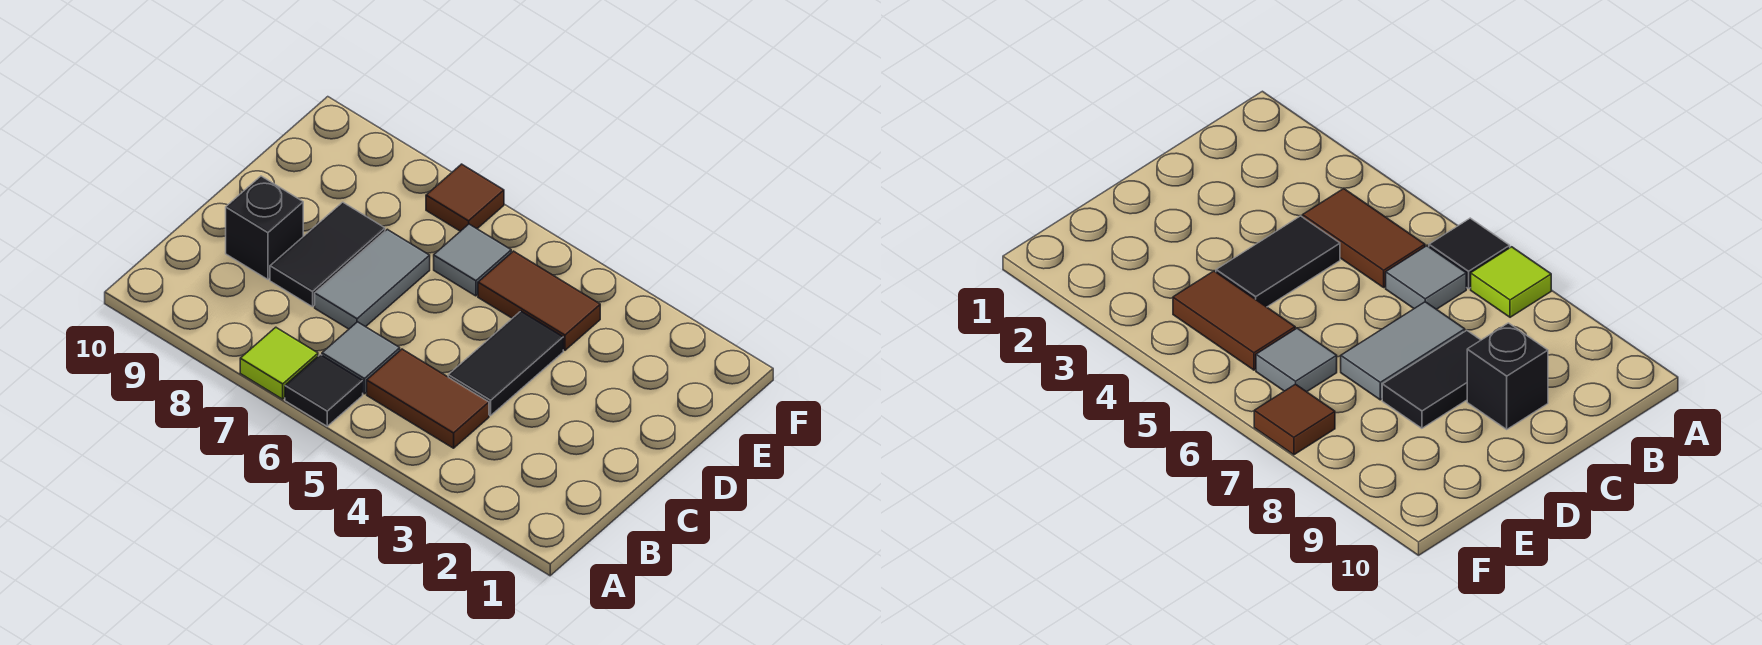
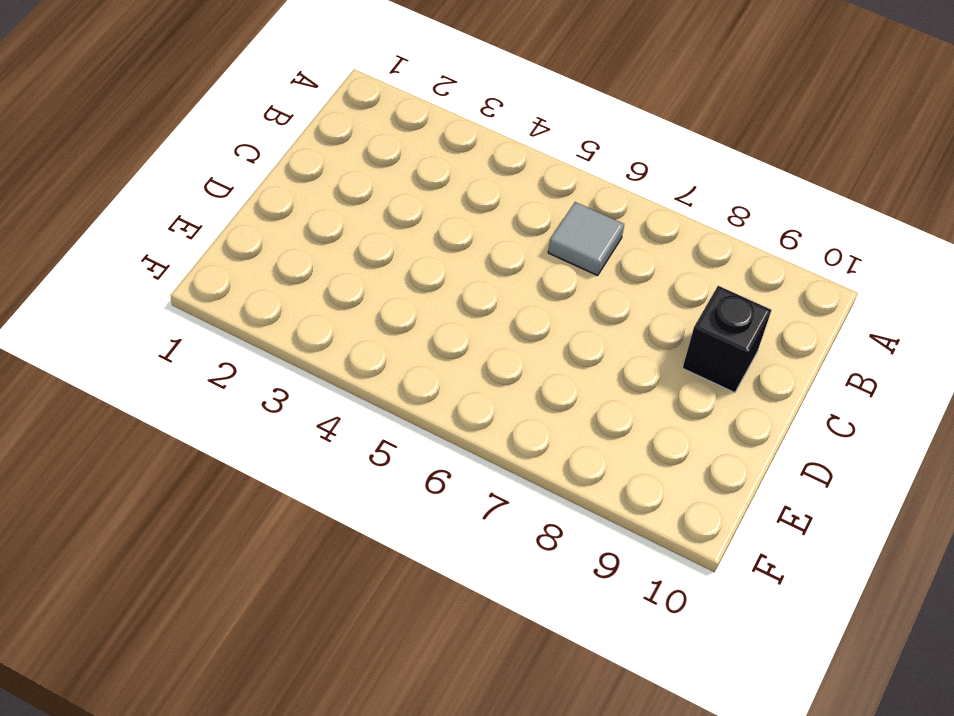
none -> black 1x1 tile [285,355,363,426]
none -> lime 1x1 tile [240,327,318,399]

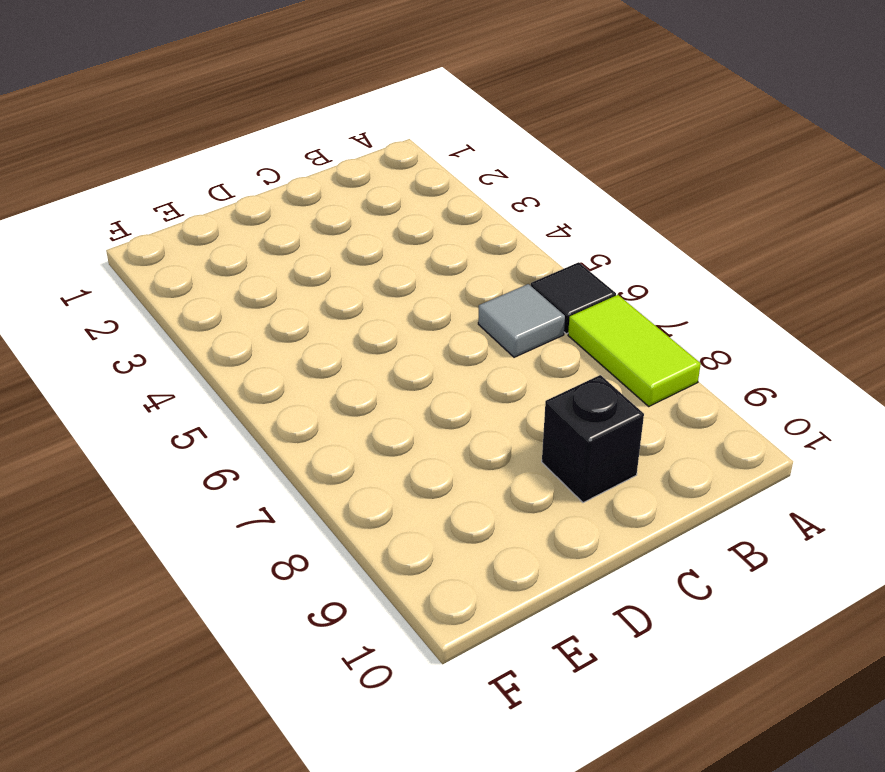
lime 1x2 tile [568,295,701,406] -> lime 1x1 tile [240,327,318,399]
none -> brown 1x2 tile [367,349,489,448]
none -> black 1x2 tile [448,311,563,416]

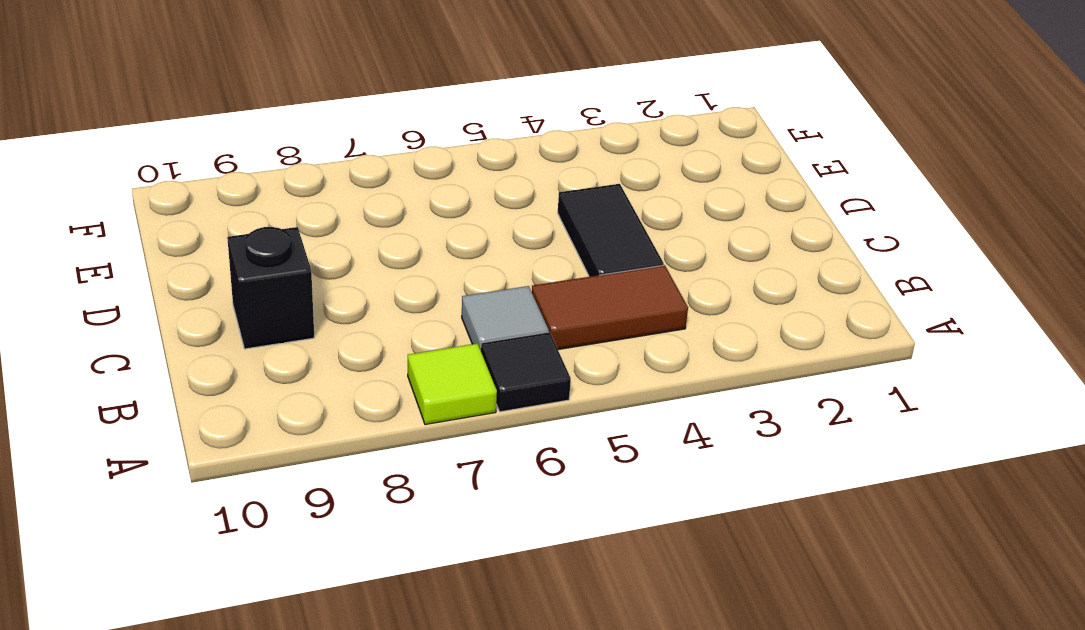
none -> grey 1x2 tile [315,229,430,329]
none -> black 1x2 tile [270,202,385,307]

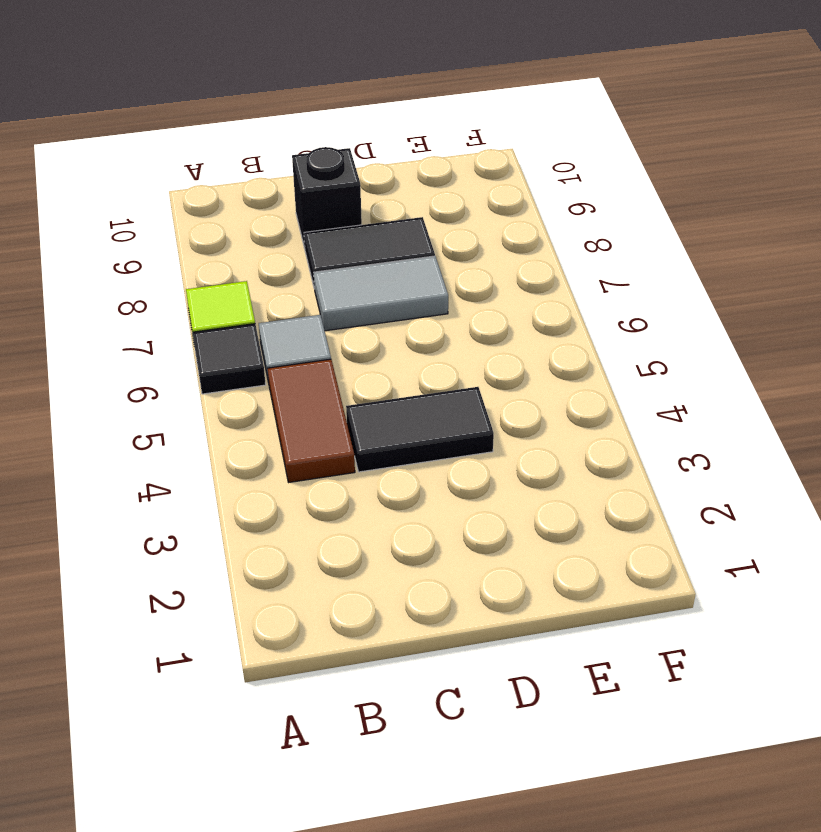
none -> brown 1x2 tile [478,251,600,350]
none -> grey 1x1 tile [434,224,511,296]

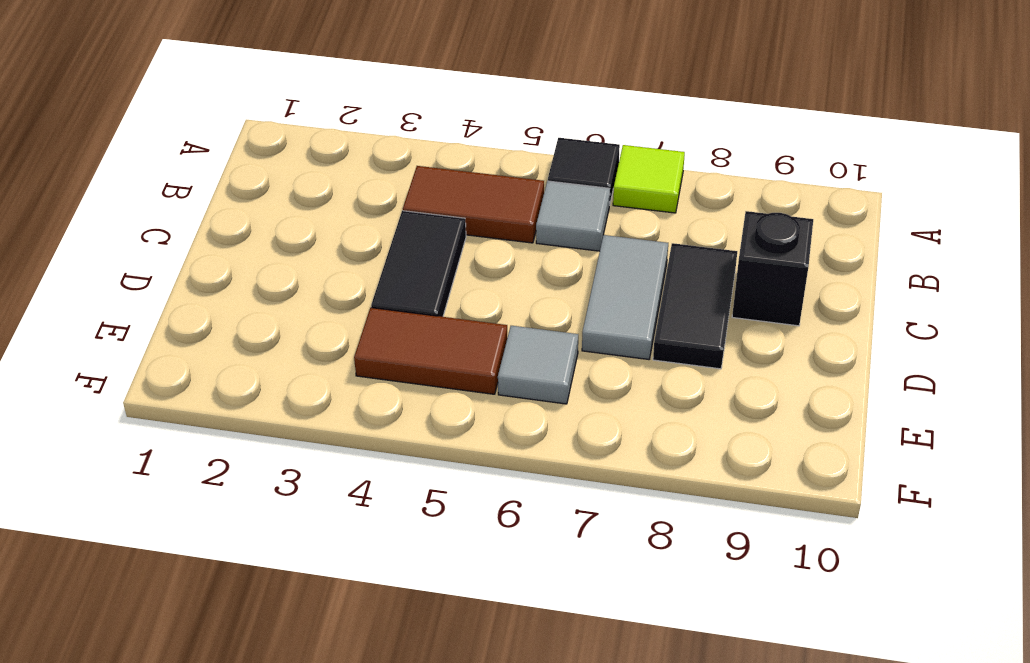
none -> brown 1x1 tile [426,164,504,231]

